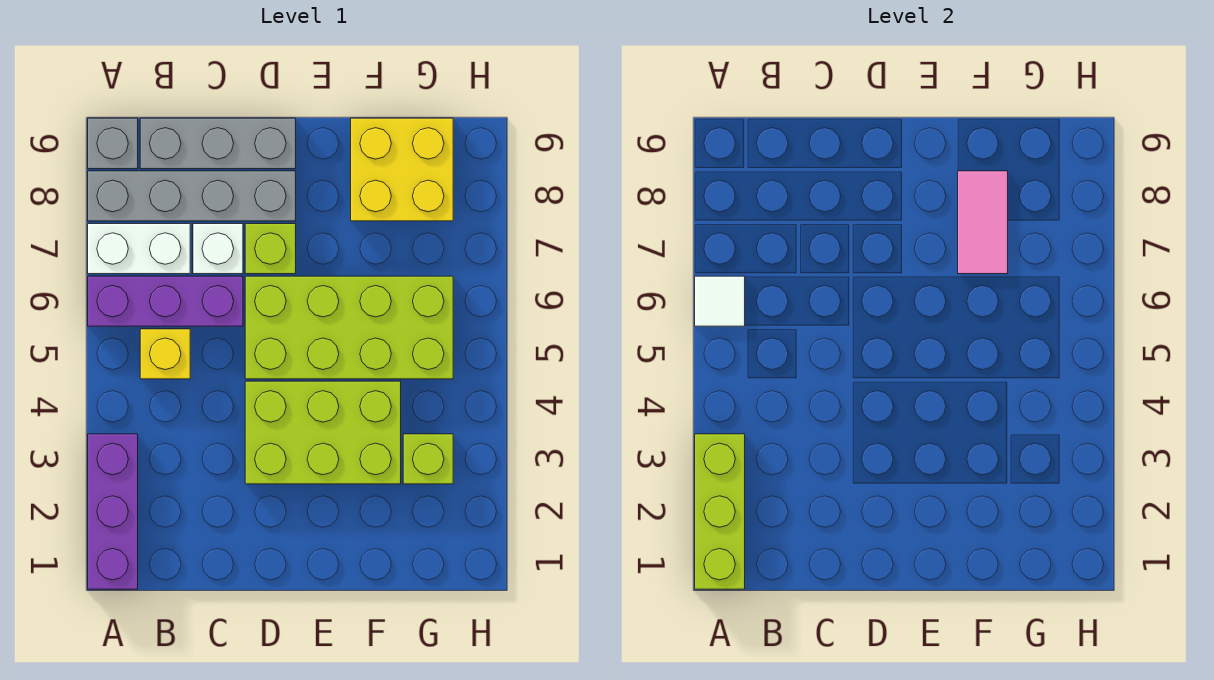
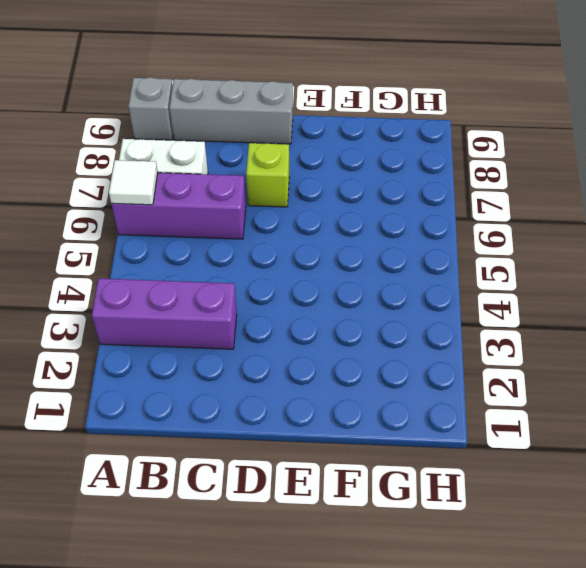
purple 1x3 brick [92,278,237,349] -> purple 1x3 brick turned to [88,434,138,589]
none -> grey 1x4 brick [88,171,296,221]
none -> yellow 1x1 brick [140,329,190,379]
none -> white 1x1 brick [193,224,243,274]

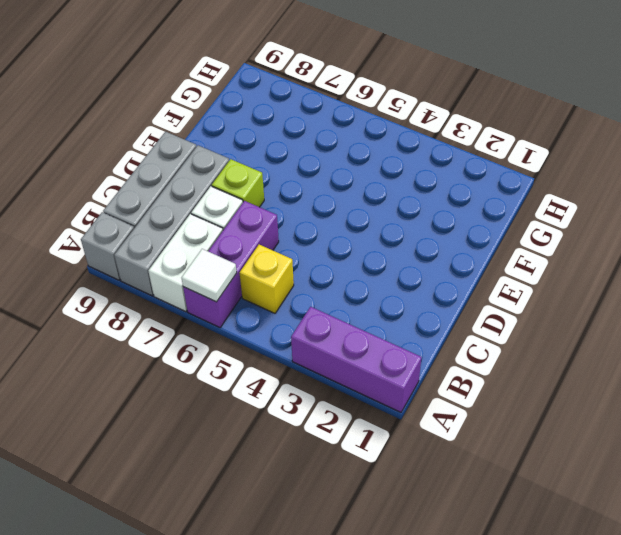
none -> lime 2x3 brick [245,381,401,484]
none -> lime 2x4 brick [245,276,453,379]
none -> yellow 2x2 brick [351,118,453,221]

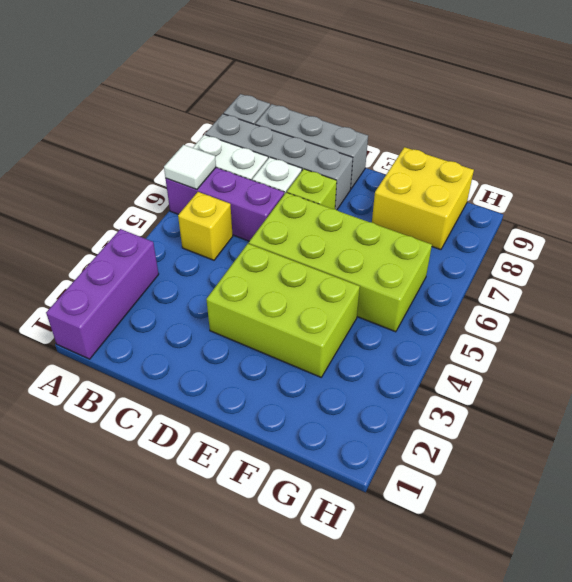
none -> lime 1x1 brick [403,434,453,484]
none -> lime 1x3 brick [695,434,745,589]
none -> pink 1x2 tile [958,171,1008,274]

